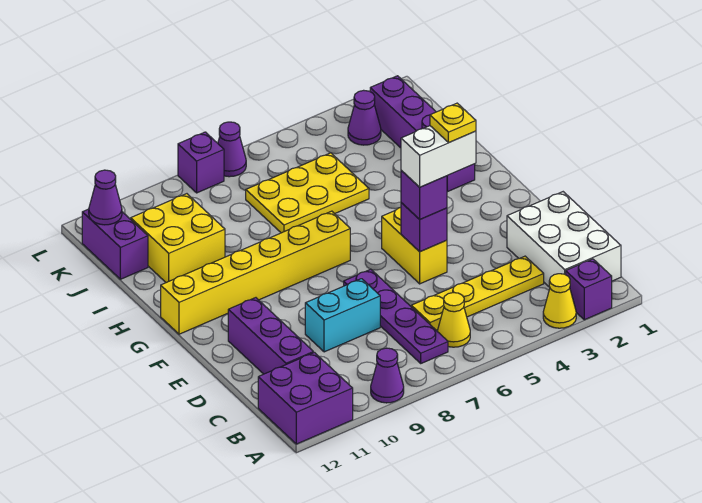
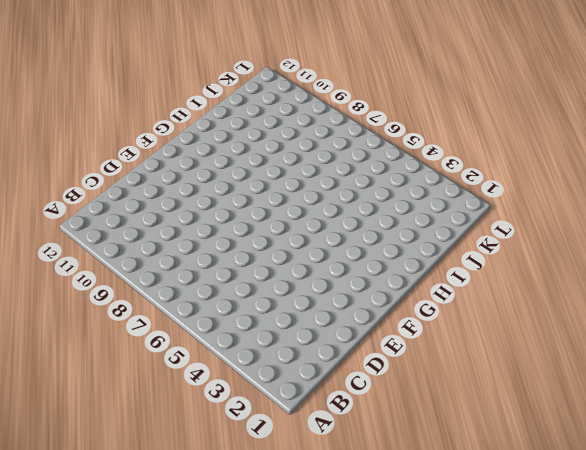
none -> purple 1x1 brick [566,259,612,320]
none -> yellow 1x1 cone [543,274,576,328]
none -> purple 1x1 cone [371,348,404,403]

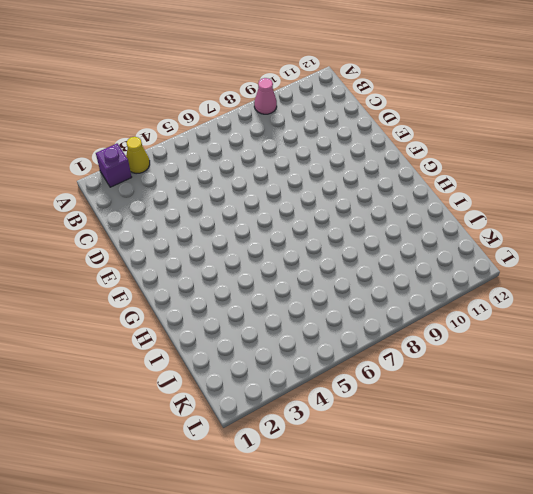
pink 1x1 cone [254,78,277,114] -> purple 1x1 cone [371,348,404,403]
none -> purple 2x2 brick [258,352,353,444]
none -> white 2x3 brick [507,192,621,286]
none -> yellow 1x1 cone [437,293,470,347]

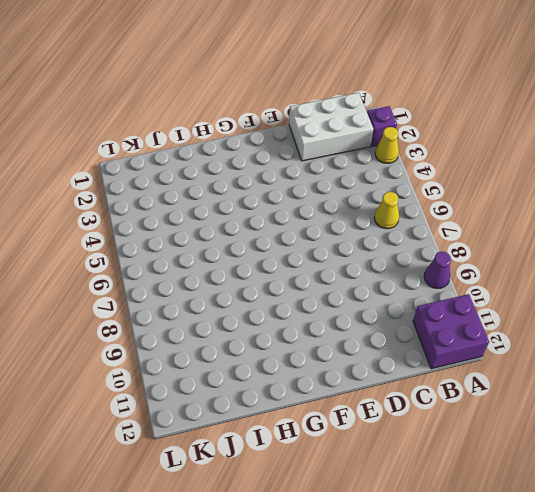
none -> purple 1x4 plate [344,269,448,363]
none -> yellow 1x4 plate [411,256,544,330]
none -> purple 1x3 brick [228,298,313,374]

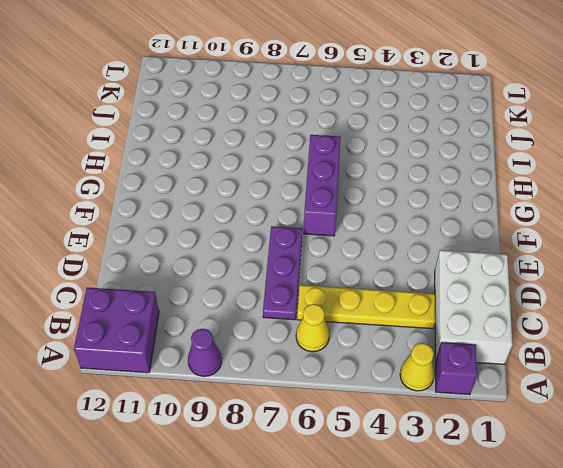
purple 1x3 plate [263,226,302,320] -> purple 1x4 plate [344,269,448,363]
purple 1x3 brick [304,135,341,236] -> purple 1x3 brick moved to [228,298,313,374]
none -> cyan 1x2 brick [305,279,380,352]
none -> yellow 1x2 brick [382,208,447,284]
none -> yellow 1x6 brick [161,211,350,334]

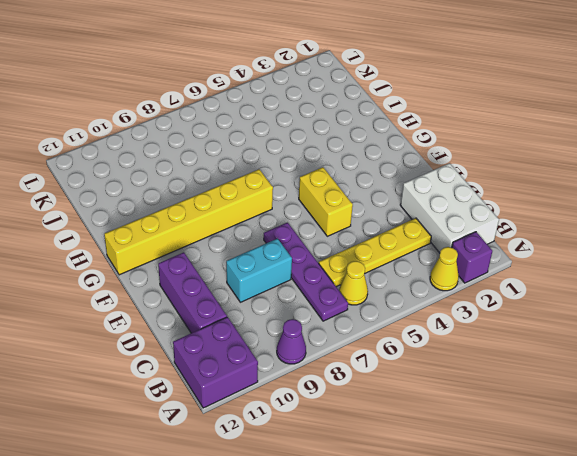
none -> purple 1x4 brick [370,76,475,192]
none -> yellow 2x3 plate [246,153,369,233]
none -> yellow 2x2 brick [131,194,225,283]

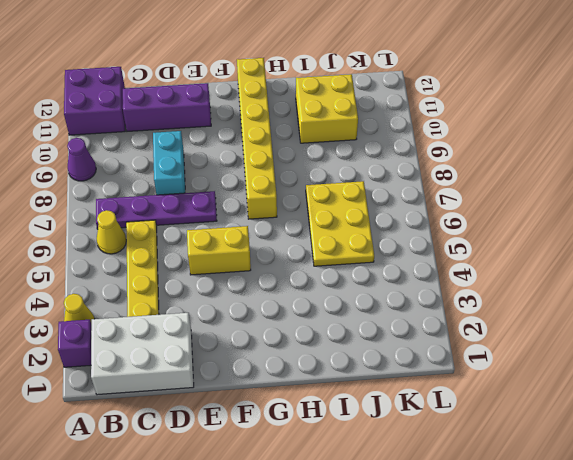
none -> purple 1x4 brick [370,76,475,192]
none -> purple 1x2 brick [82,209,148,279]
none -> purple 1x1 cone [348,90,381,145]

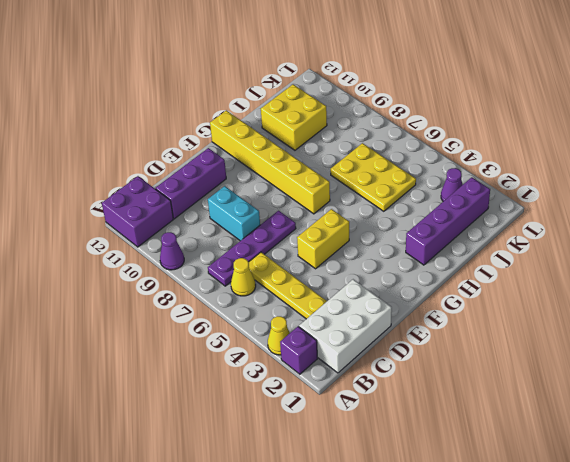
none -> purple 1x2 brick [82,209,148,279]
none -> purple 1x1 cone [218,122,246,177]
none -> purple 1x1 brick [178,132,224,193]

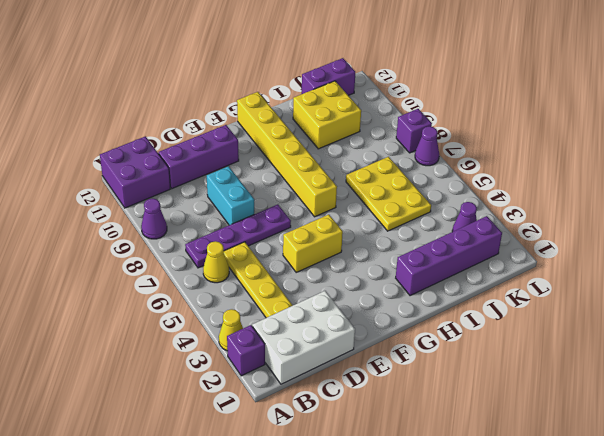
none -> purple 1x1 brick [401,203,447,252]
none -> purple 1x1 cone [89,170,122,225]
none -> purple 1x1 brick [401,171,447,219]

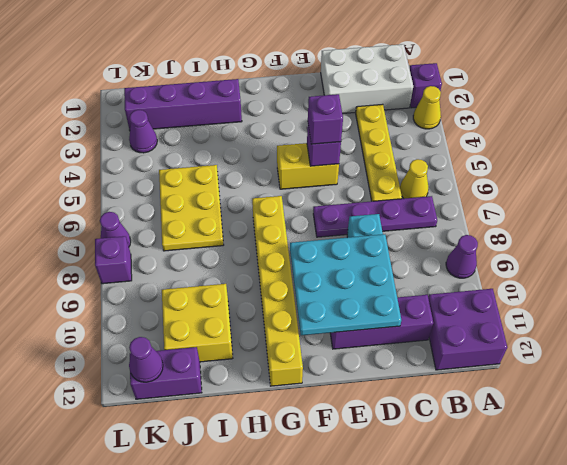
cyan 3x3 plate [290,234,401,335] -> none
none -> white 1x2 brick [401,126,476,187]
none -> yellow 1x1 plate [430,103,476,143]

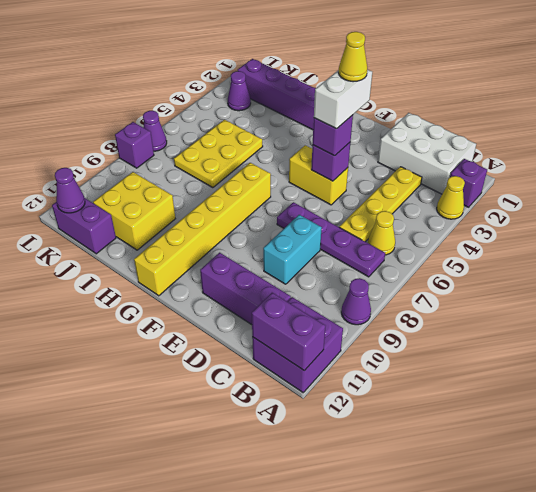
purple 1x2 brick [252,293,325,371] -> none
yellow 1x1 cone [339,32,367,82] -> yellow 1x1 plate [430,103,476,143]

